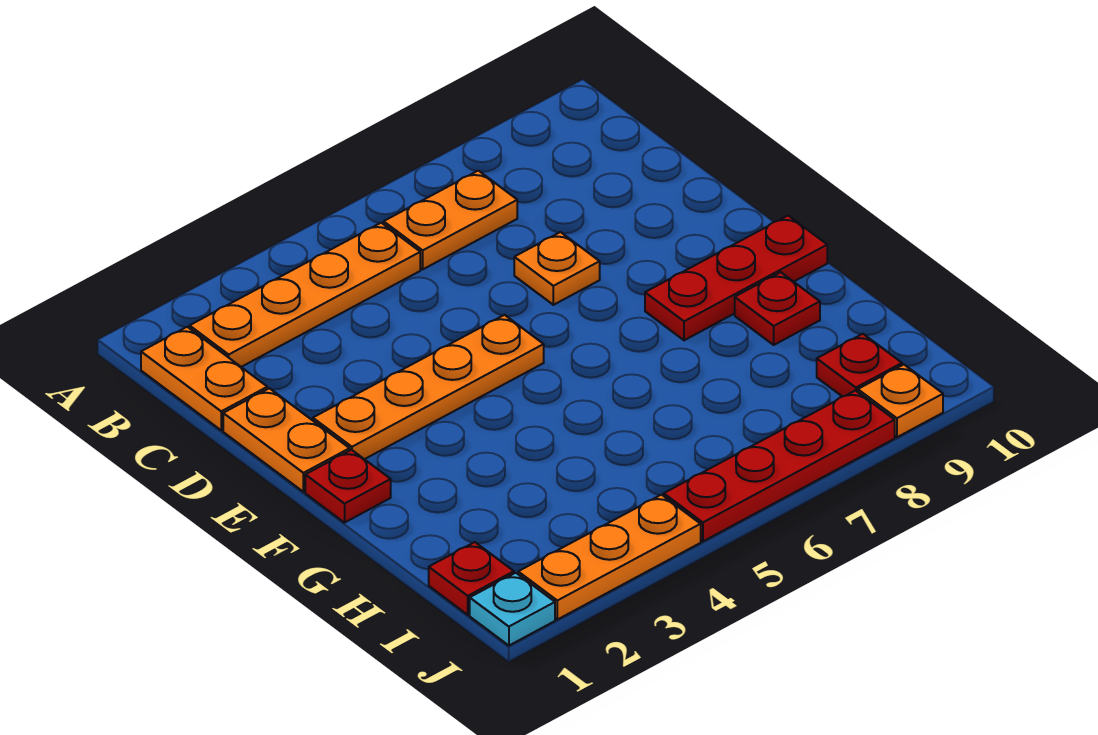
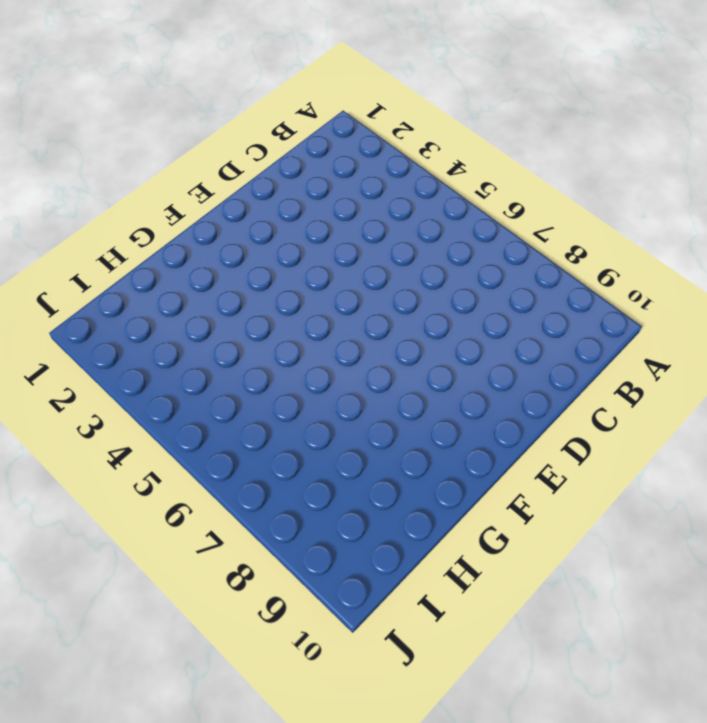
none -> orange 1x2 plate [141,327,267,430]
none -> orange 1x4 plate [190,223,420,367]
none -> orange 1x2 plate [384,171,517,269]

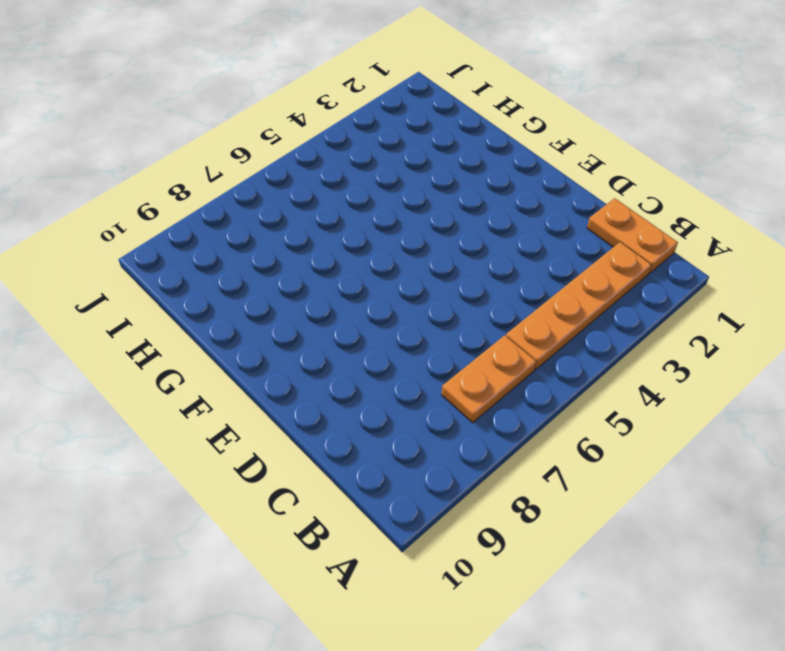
none -> orange 1x2 plate [223,388,350,492]
none -> orange 1x1 plate [514,232,600,305]
none -> orange 1x4 plate [313,315,544,459]

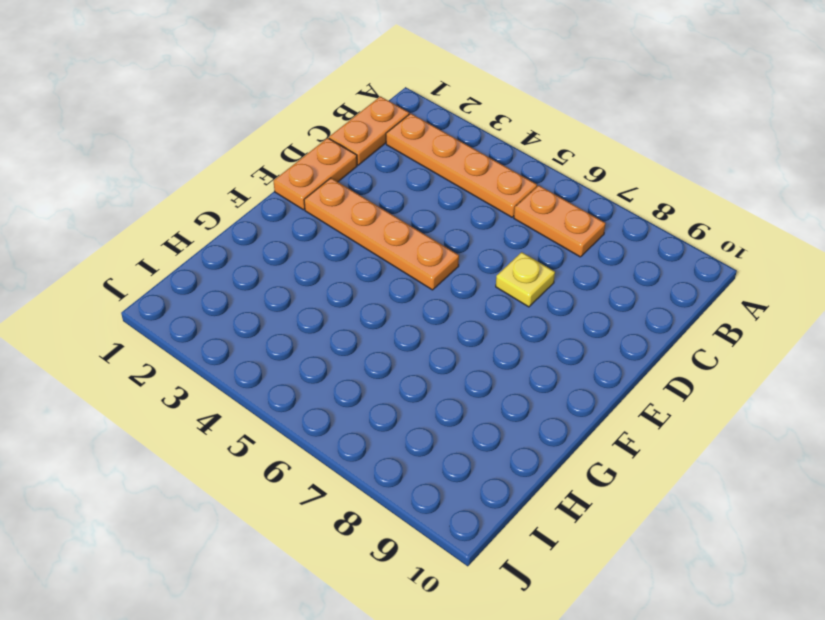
yellow 1x1 plate [496,252,555,307] -> orange 1x1 plate [514,232,600,305]
none -> red 1x1 plate [305,450,391,523]
none -> red 1x3 plate [645,216,827,340]
none -> red 1x1 plate [735,272,820,345]

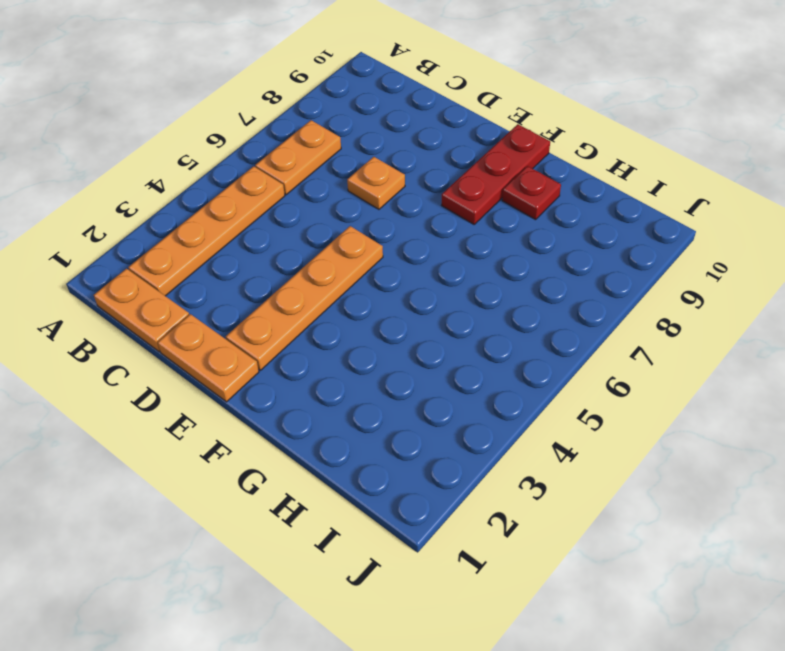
none -> red 1x1 plate [305,450,391,523]
none -> red 1x1 plate [429,542,514,615]
none -> red 1x1 plate [817,334,902,397]

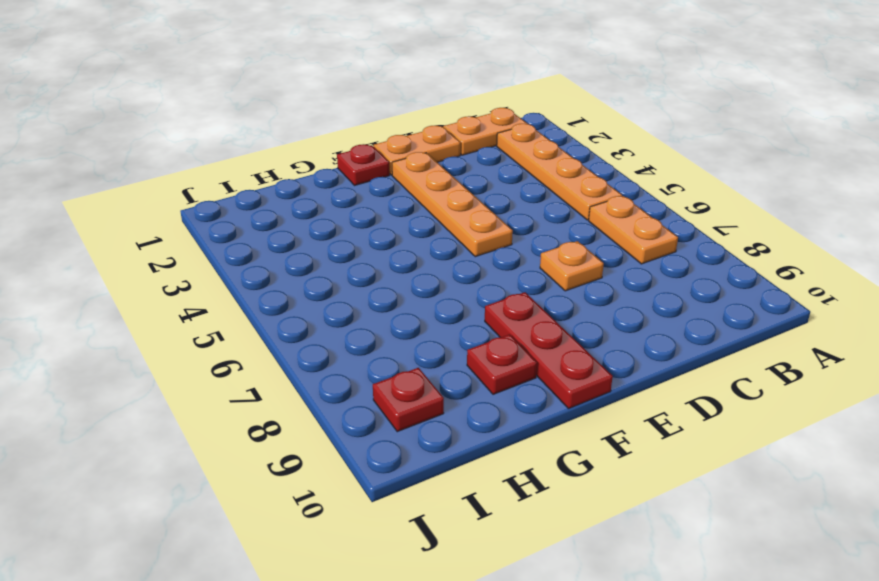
none -> red 1x1 plate [429,542,514,615]
none -> cyan 1x1 plate [470,573,555,646]
none -> orange 1x3 plate [518,495,701,620]

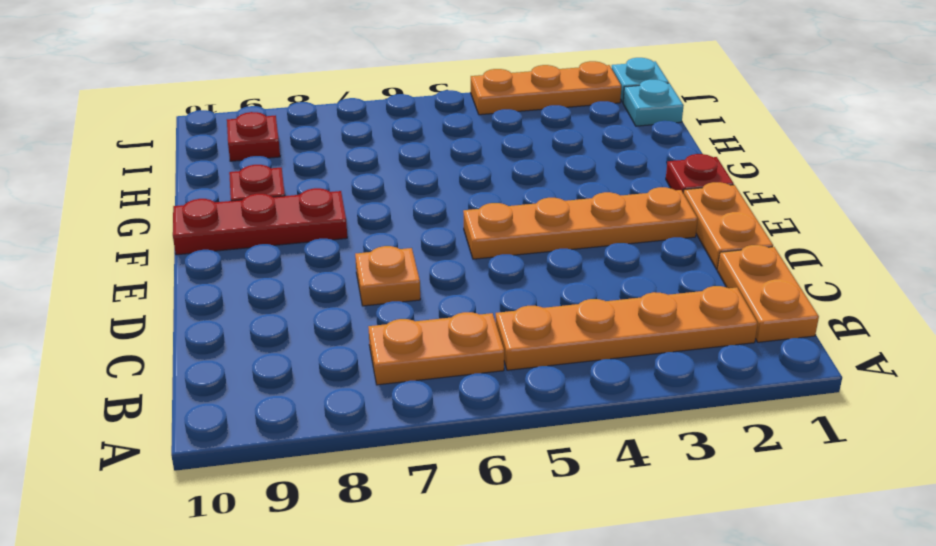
cyan 1x1 plate [623,80,684,126] -> red 1x1 plate [429,542,514,615]
none -> red 1x4 plate [664,391,895,541]
none -> orange 1x1 plate [858,365,943,437]

